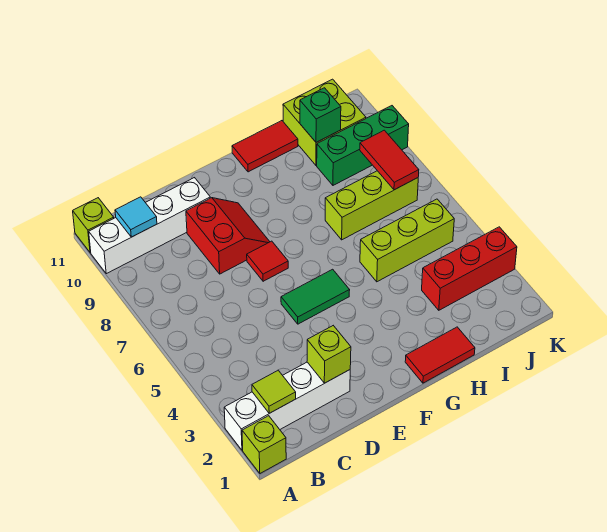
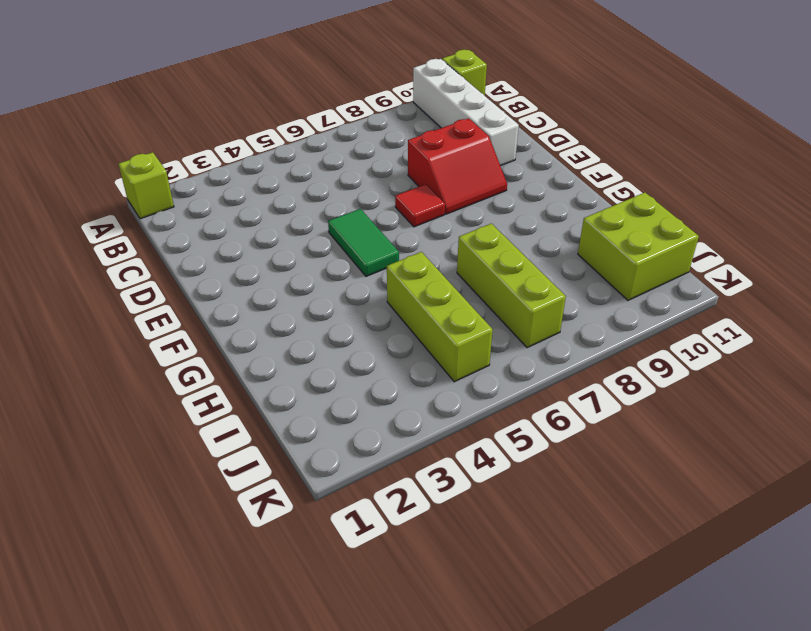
none -> white 1x4 brick [224,362,350,450]
none -> red 1x2 tile [405,327,475,383]
none -> red 1x2 tile [232,121,298,172]

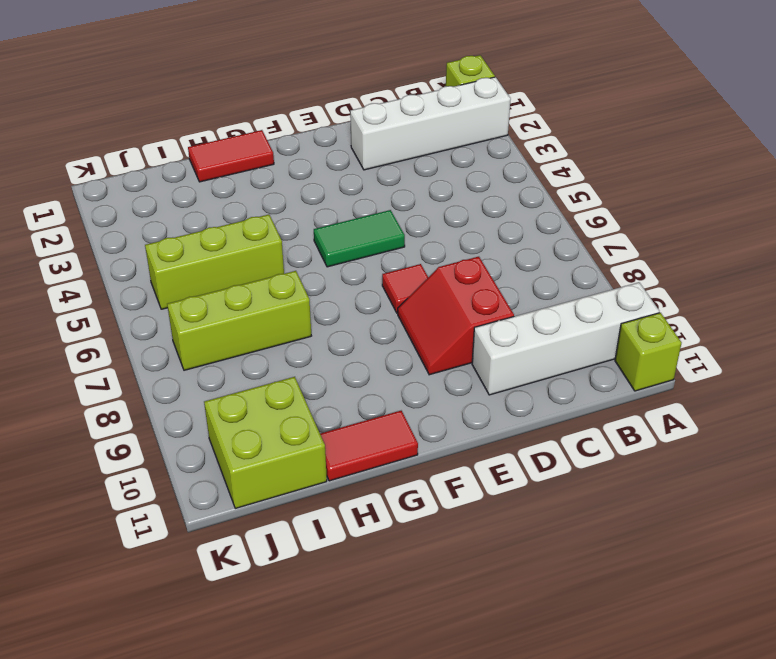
none -> red 1x3 brick [422,227,517,310]
none -> green 1x3 brick [317,106,409,185]
none -> lime 1x1 tile [252,370,296,413]

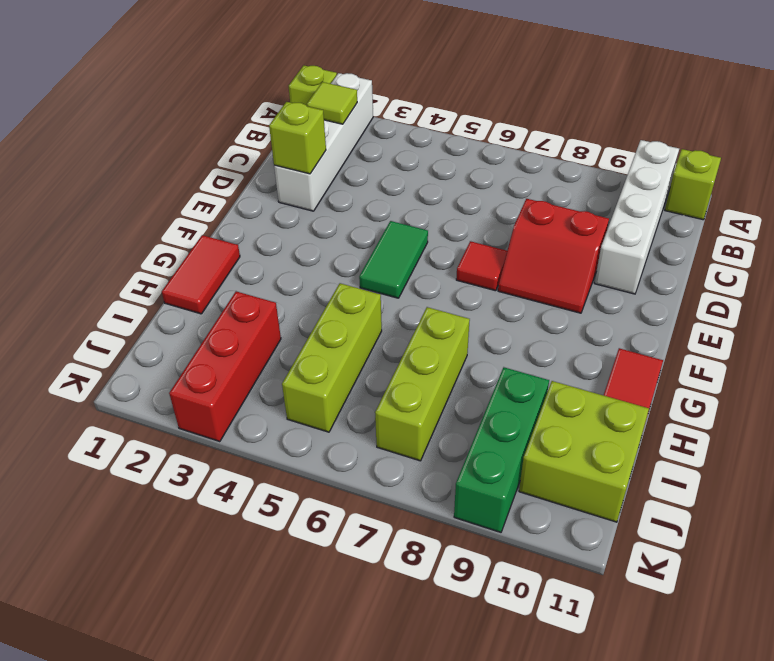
none -> cyan 1x1 tile [115,197,157,237]
none -> green 1x1 brick [300,88,341,142]
none -> red 1x2 tile [360,130,419,190]

